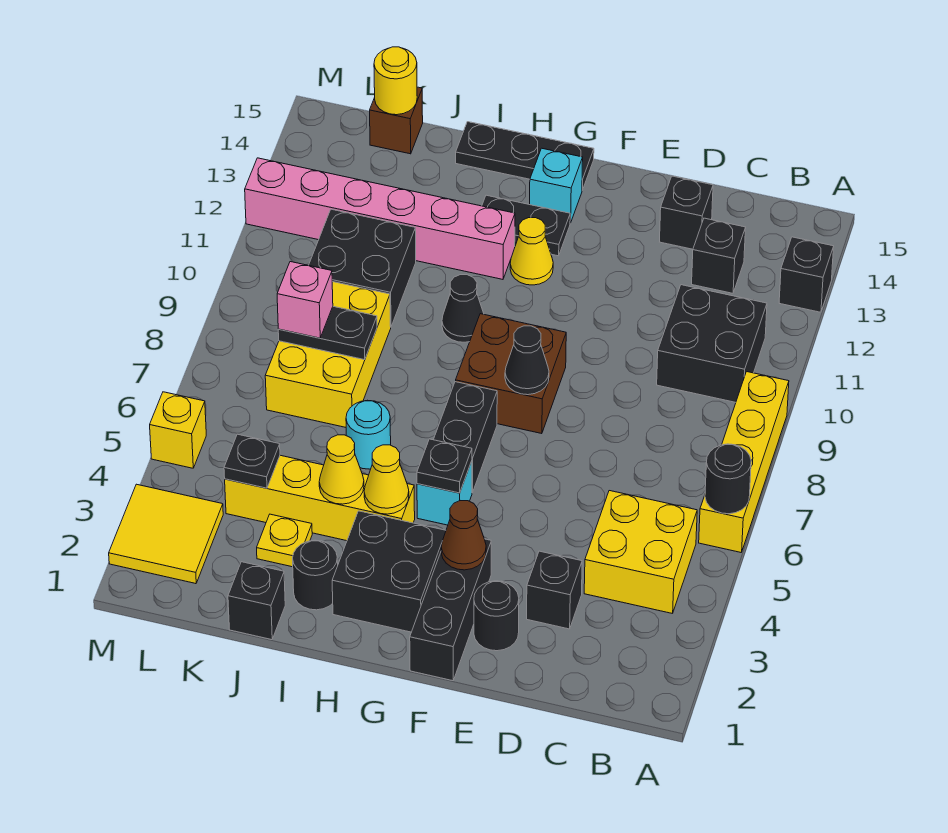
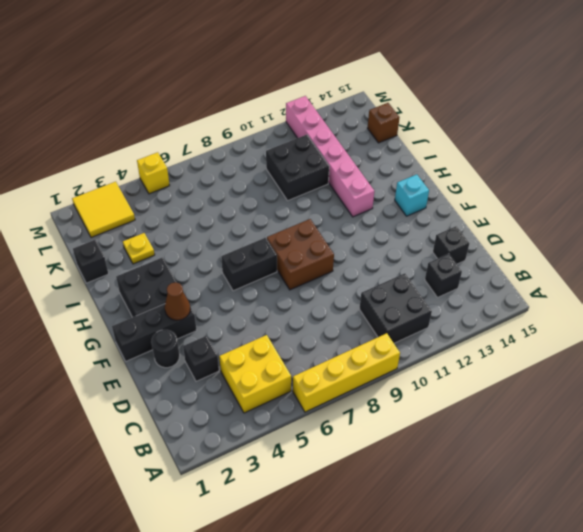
none -> black 1x1 brick [779,237,834,312]
none -> cyan 1x1 brick [417,461,472,525]
none -> yellow 1x1 cone [510,218,553,285]
none -> black 1x2 plate [482,195,570,256]

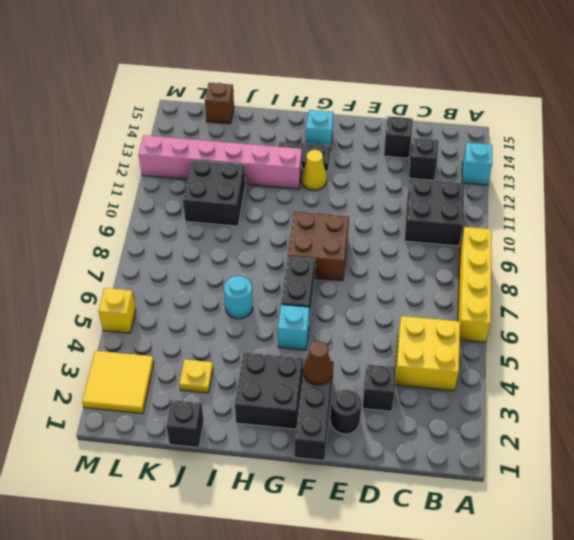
cyan 1x1 brick [462,143,492,185] -> black 1x1 brick [779,237,834,312]
none -> black 1x3 plate [456,122,594,190]
none -> yellow 1x4 brick [225,455,415,541]
none -> black 1x1 cone [442,275,484,342]
none -> black 1x1 round brick [293,540,338,610]

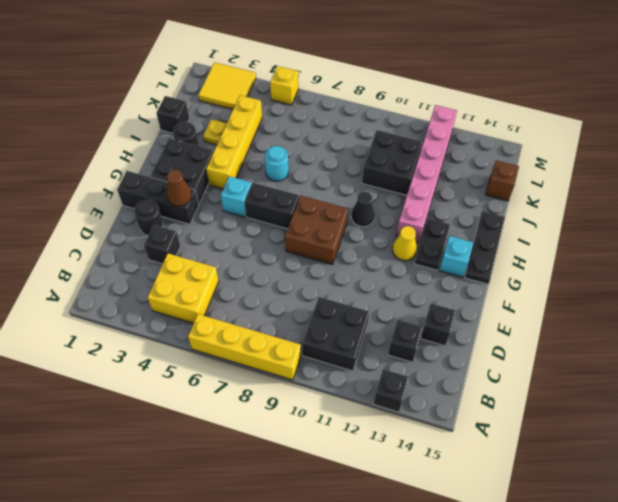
none -> yellow 2x3 brick [265,282,391,427]
none -> black 1x1 round brick [705,444,751,514]
none -> black 1x1 cone [505,326,549,395]
none -> black 1x1 plate [417,439,472,493]

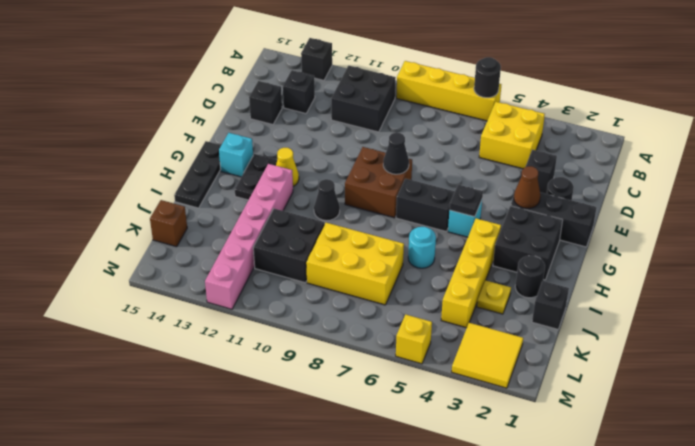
none -> yellow 1x1 cone [364,445,409,514]
none -> yellow 1x1 cone [319,435,364,504]
none -> black 1x2 plate [278,306,377,360]
none -> black 1x1 plate [224,434,280,488]

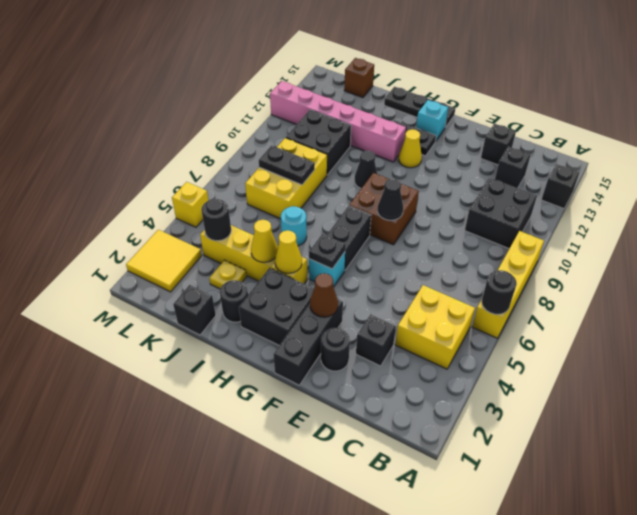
black 1x1 round brick [202,199,231,241] -> black 1x1 plate [224,434,280,488]
none -> yellow 1x1 round brick [374,47,417,115]
none -> pink 1x1 brick [277,262,333,338]

